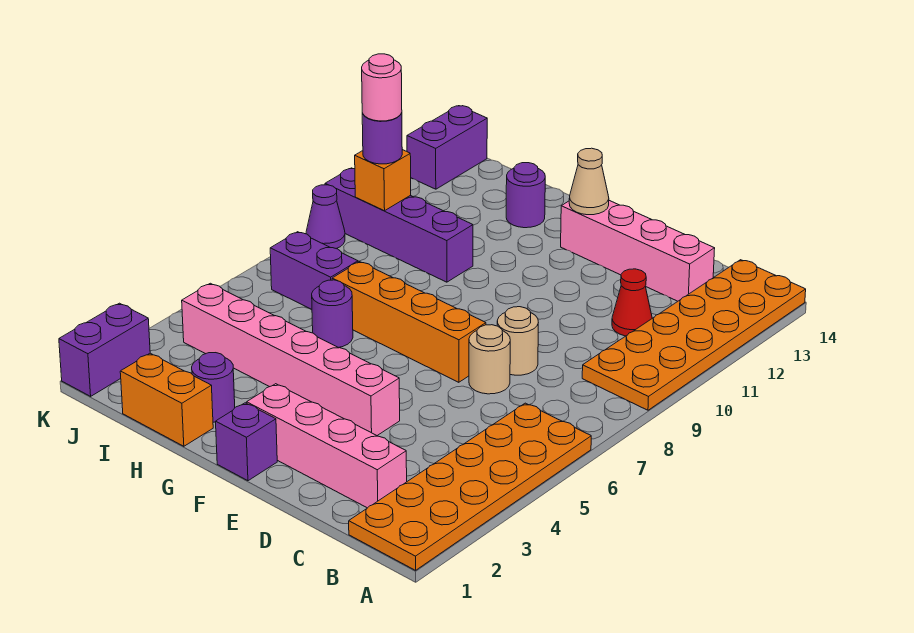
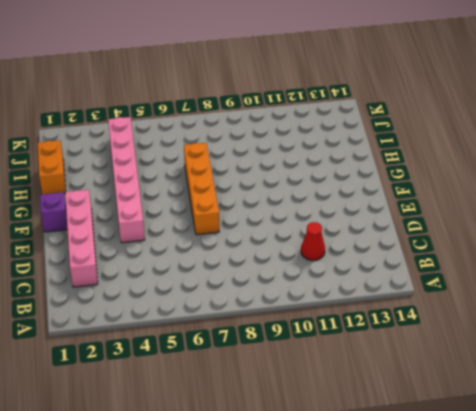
none -> orange 2x6 plate [349,403,591,570]
none -> orange 2x6 plate [582,260,806,410]
none -> pink 1x4 brick [561,201,715,301]

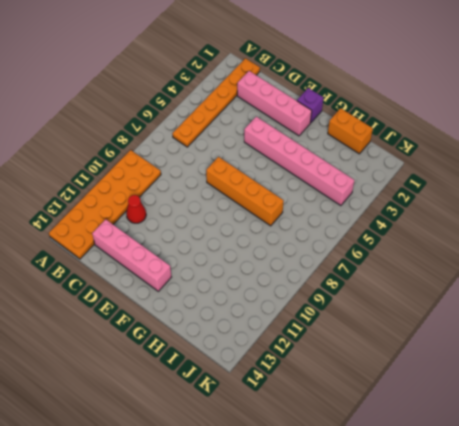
orange 1x6 plate [172,58,260,147] -> orange 2x6 plate [349,403,591,570]
none -> tan 1x1 round brick [469,325,510,394]
none -> tan 1x1 round brick [497,307,538,375]
none -> purple 1x1 round brick [192,353,235,422]

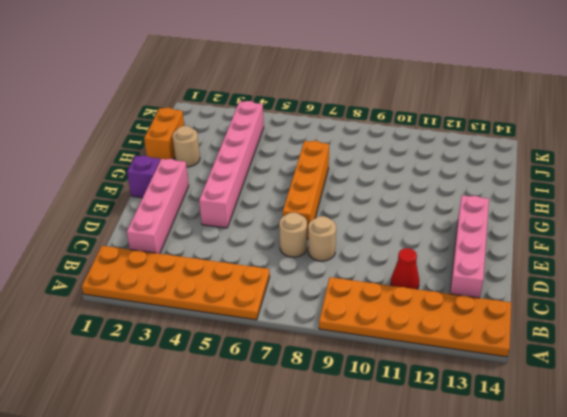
tan 1x1 round brick [172,126,200,167] -> purple 1x1 round brick [192,353,235,422]
none -> purple 1x1 round brick [312,280,353,348]
none -> purple 1x4 brick [325,168,473,282]
none -> purple 1x1 round brick [506,163,545,228]

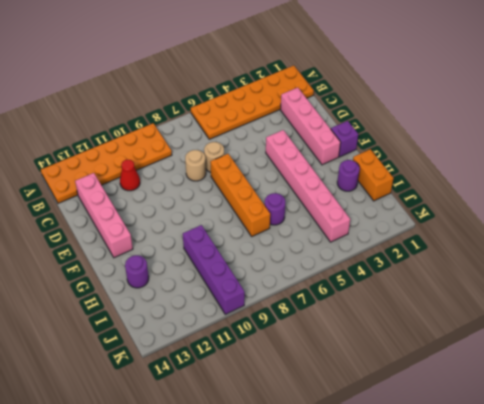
none -> purple 1x2 brick [270,232,358,309]
none -> purple 1x2 brick [59,303,150,396]
none -> purple 1x1 cone [306,185,345,249]

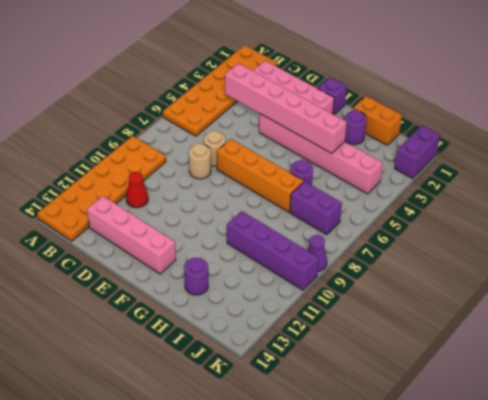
pink 1x6 brick [225,63,347,153] -> none
none -> purple 1x2 brick [407,106,487,189]
none -> tan 1x1 cone [569,148,609,215]
none -> orange 1x1 brick [355,150,411,211]

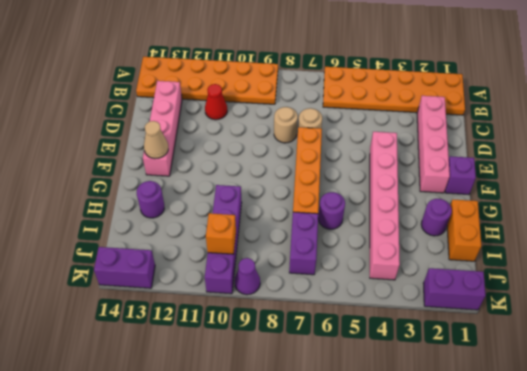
none -> purple 1x1 round brick [362,113,402,164]
none -> pink 1x1 round brick [362,54,402,121]

